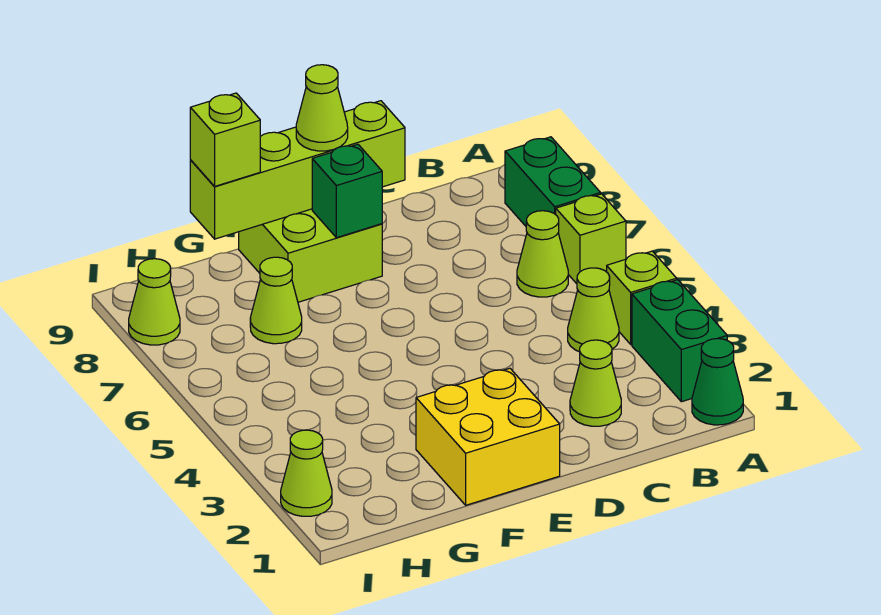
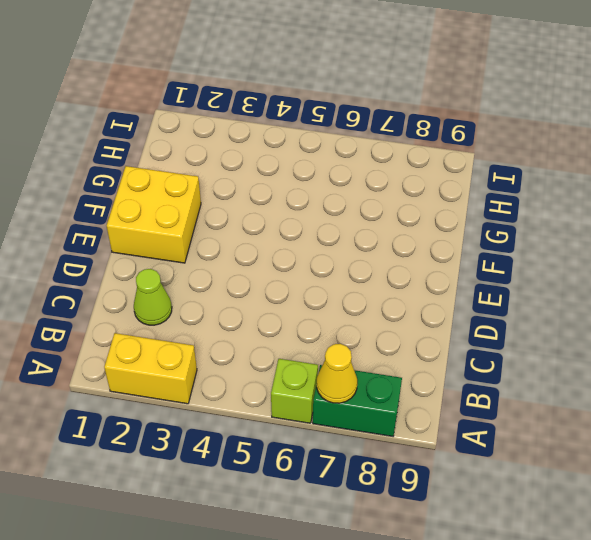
yellow 1x2 brick [104,333,197,404] -> green 1x2 brick [632,280,727,402]
yellow 1x1 cone [317,344,357,403] -> none
none -> green 1x1 cone [692,339,743,425]
none -> lime 1x1 brick [607,251,677,344]
none -> lime 1x1 cone [568,268,619,352]

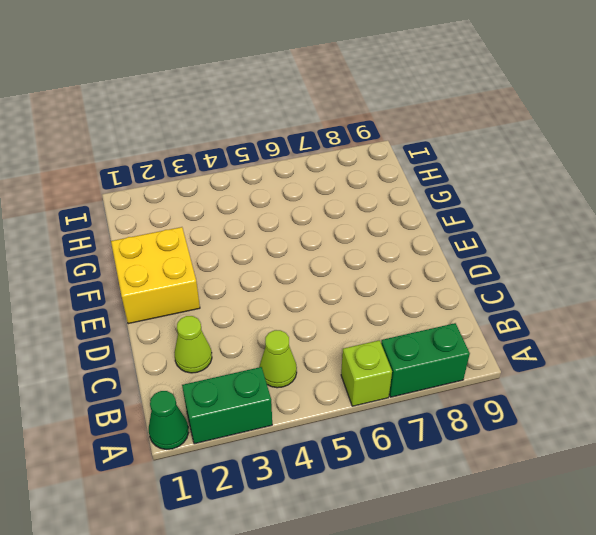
none -> lime 1x1 brick [607,251,677,344]
none -> lime 1x1 cone [517,211,568,297]
none -> lime 2x2 brick [239,209,382,302]

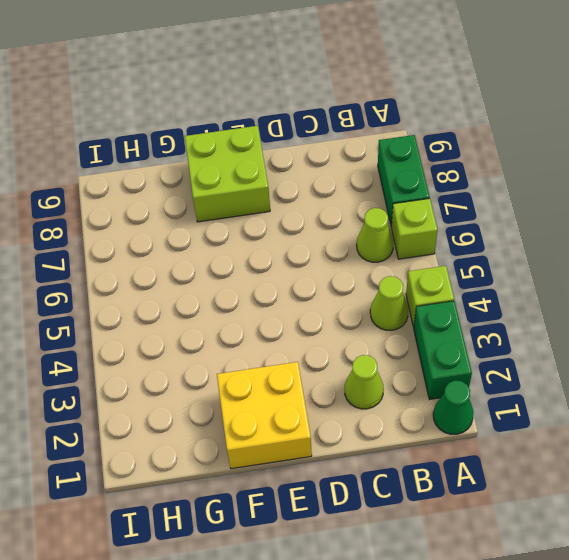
none -> lime 1x1 cone [250,257,302,344]
none -> lime 1x1 cone [281,430,332,516]
none -> lime 1x1 cone [129,259,180,345]

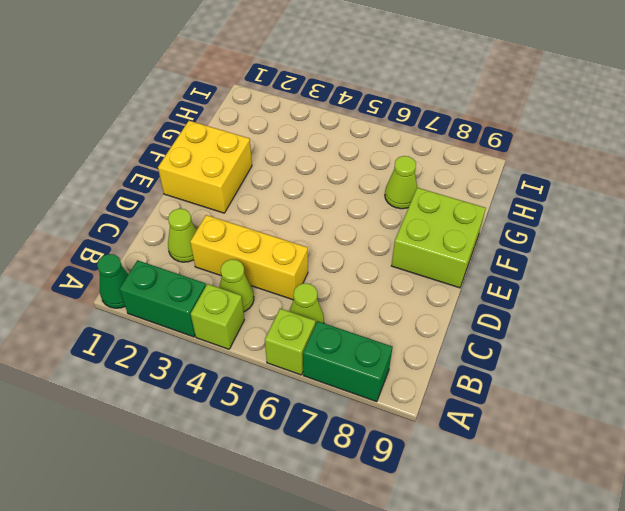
yellow 1x3 brick [190,215,308,300] -> none
none -> lime 1x1 cone [281,430,332,516]
none -> lime 1x1 cone [129,259,180,345]
none -> lime 1x4 brick [190,101,405,239]

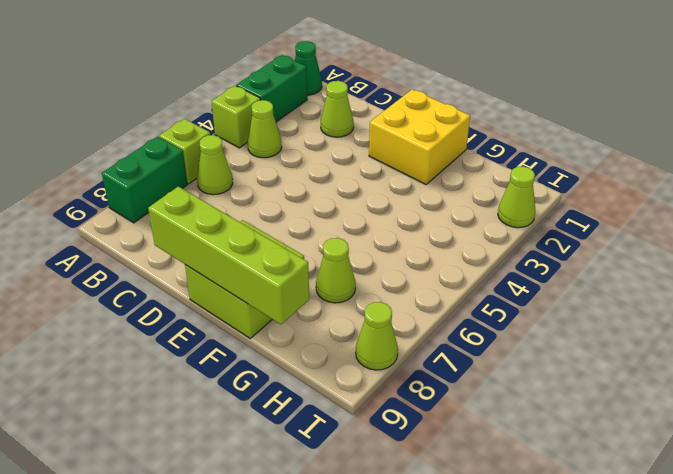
none -> green 1x1 brick [312,144,382,238]
none -> lime 1x1 cone [296,65,348,151]
none -> lime 1x1 brick [190,93,260,186]

